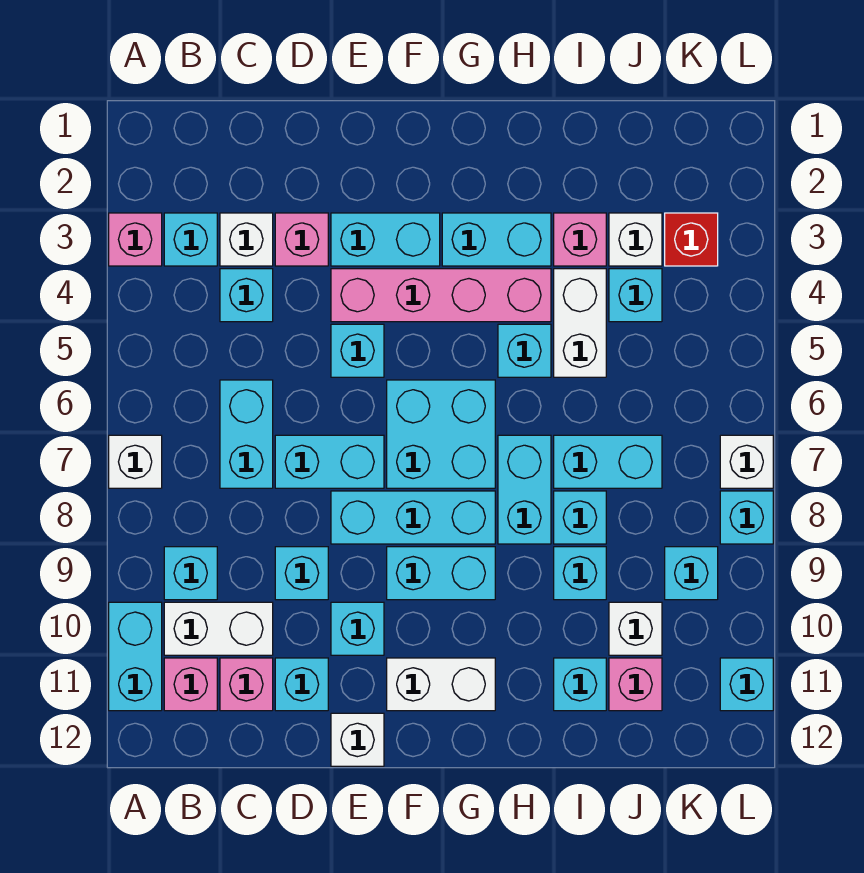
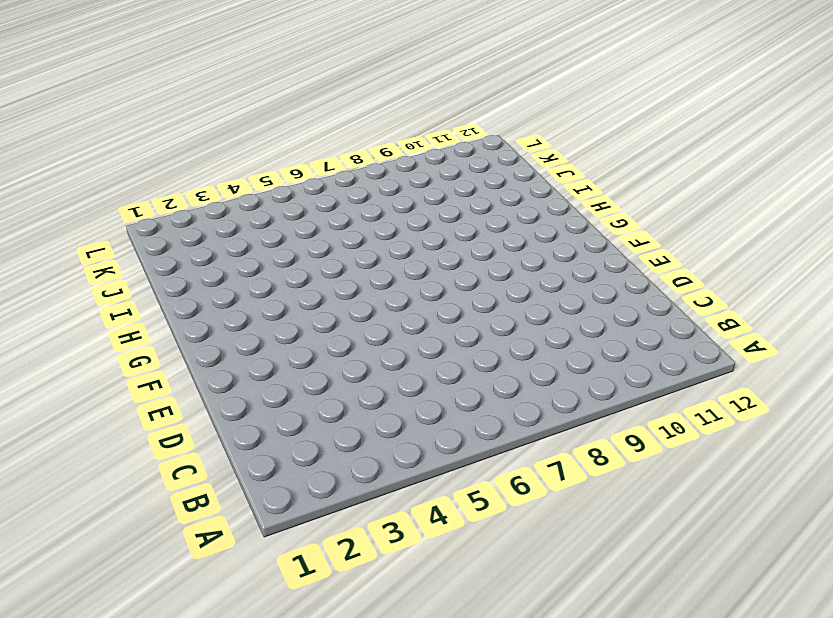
none -> pink 1x1 brick [109,213,162,266]
none -> white 1x1 brick [109,435,162,488]
none -> cyan 1x2 brick [109,602,162,711]
none -> cyan 1x1 brick [164,213,217,266]

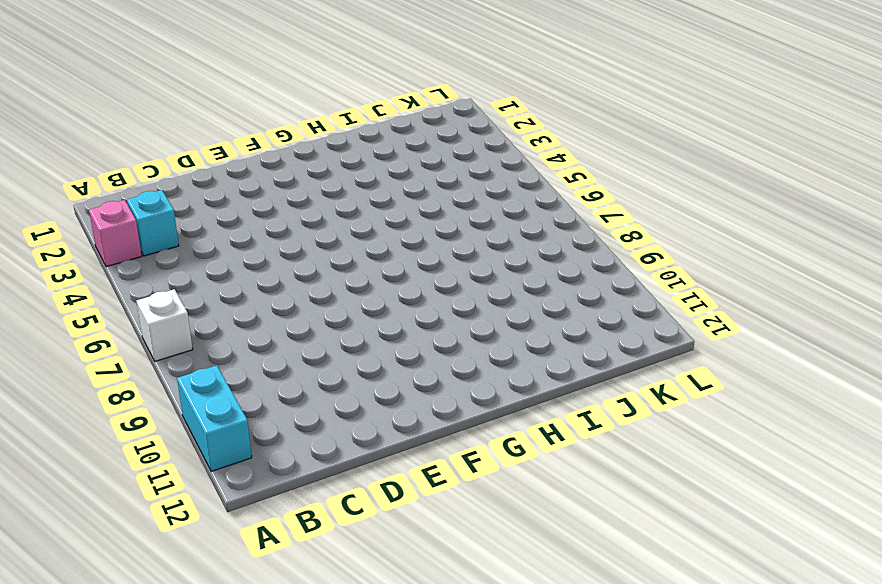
none -> cyan 1x1 brick [164,547,217,600]
none -> white 1x2 brick [164,602,273,655]
none -> pink 1x1 brick [164,658,217,711]
none -> white 1x1 brick [220,213,273,266]

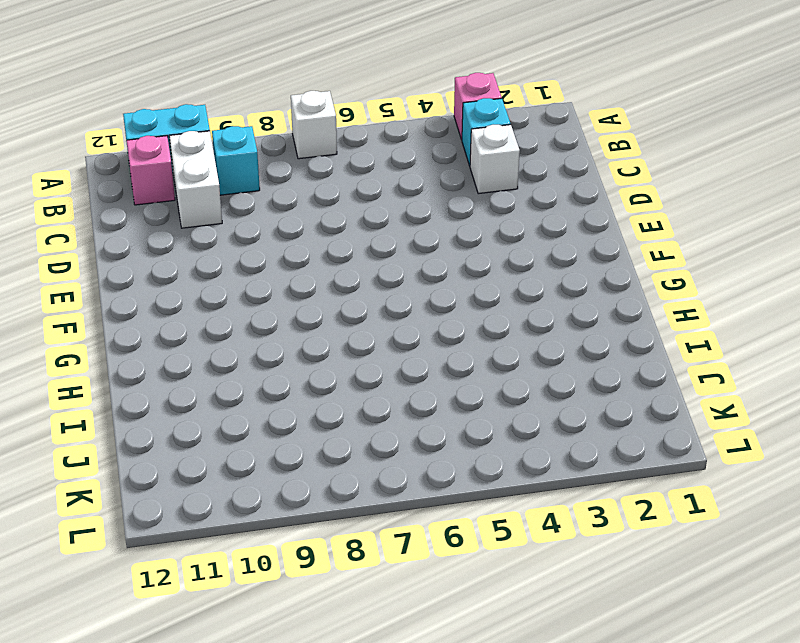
none -> cyan 1x1 brick [220,269,273,322]
none -> cyan 1x2 brick [220,380,273,488]
none -> pink 1x1 brick [220,658,273,711]
none -> pink 1x1 brick [275,213,328,266]

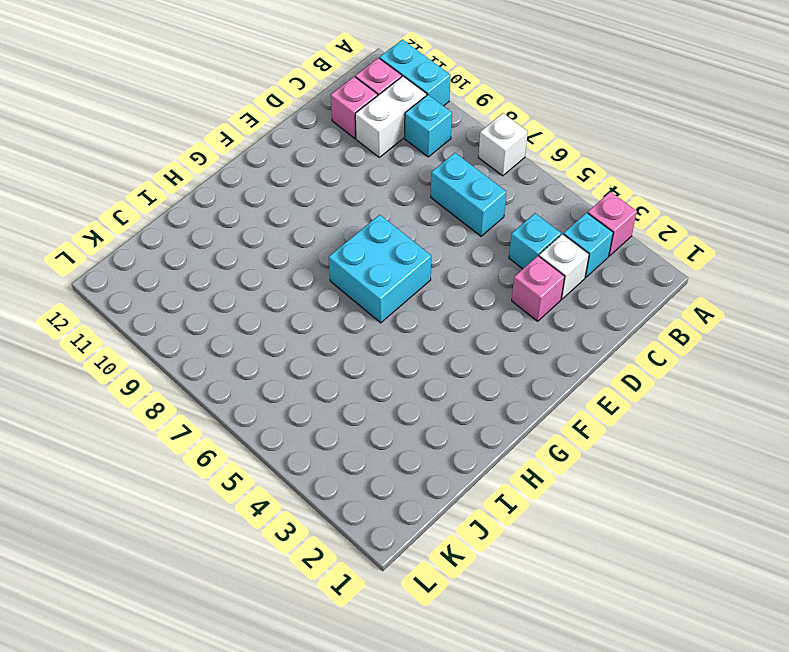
none -> cyan 1x2 brick [275,435,384,488]
none -> cyan 1x1 brick [275,547,328,600]
none -> cyan 1x1 brick [275,658,328,711]
none -> cyan 1x2 brick [331,213,440,266]

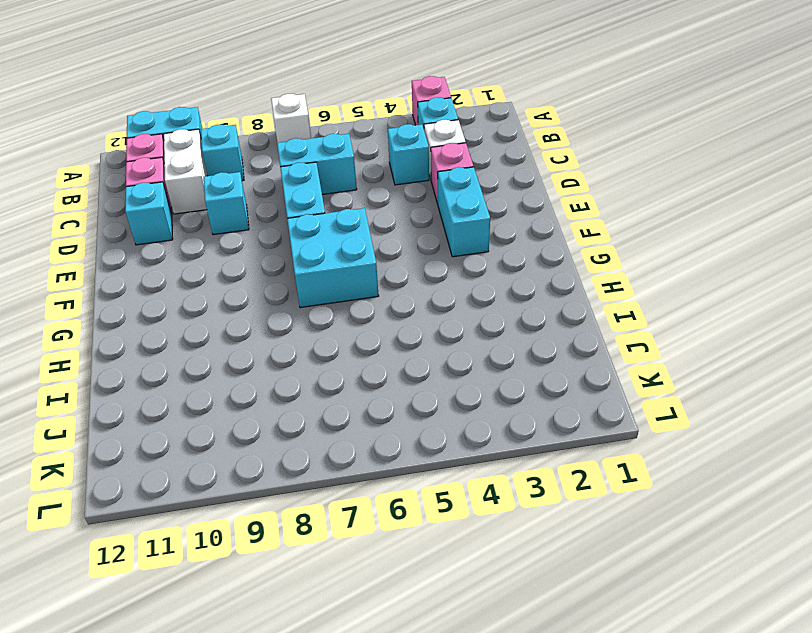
none -> pink 1x4 brick [331,269,551,322]
none -> cyan 1x1 brick [331,324,384,377]
none -> cyan 1x3 brick [331,491,495,544]
none -> cyan 1x1 brick [331,602,384,655]

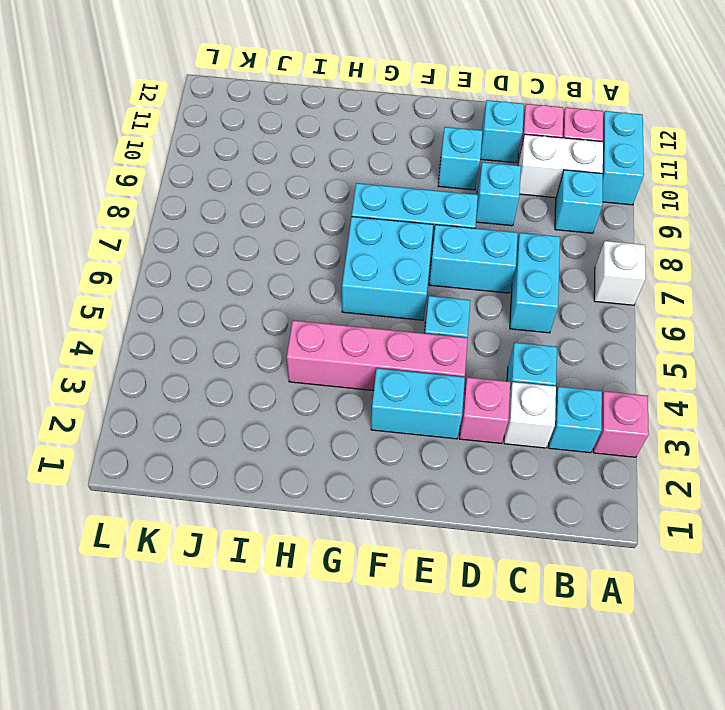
none -> white 1x1 brick [331,713,384,766]
none -> cyan 1x2 brick [387,547,495,600]
none -> white 1x2 brick [387,658,495,711]
none -> cyan 1x2 brick [442,213,551,266]

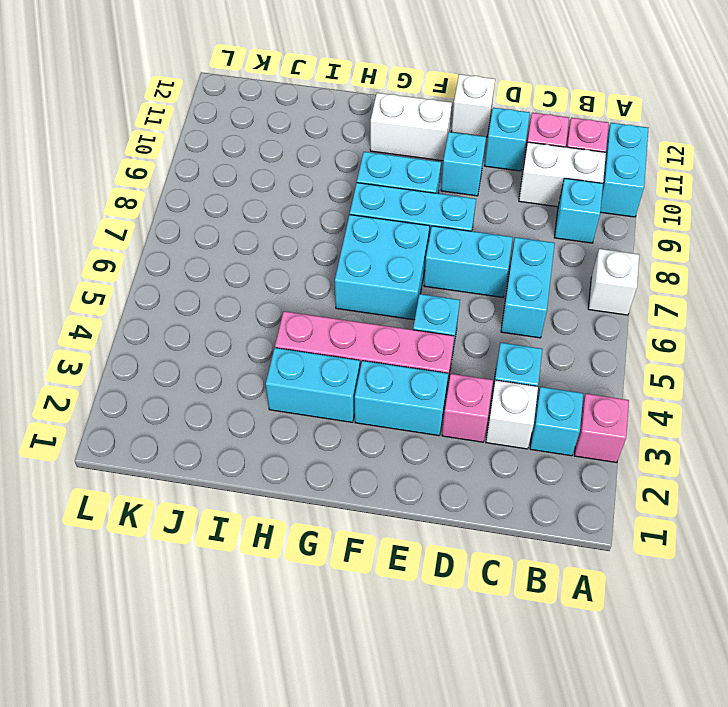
none -> cyan 1x1 brick [275,547,328,600]
none -> cyan 1x1 brick [498,324,551,377]
none -> cyan 1x2 brick [498,435,551,544]
none -> pink 1x1 brick [554,213,606,266]

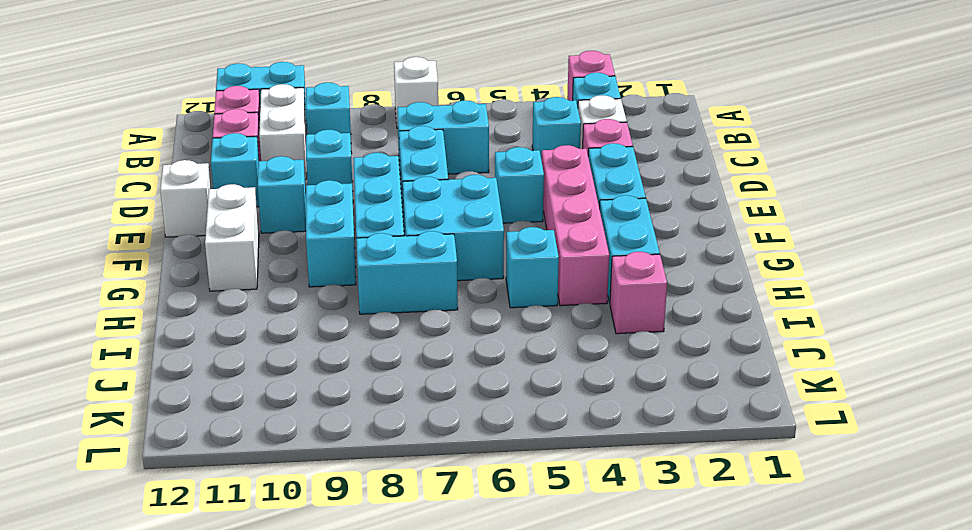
none -> white 1x2 brick [554,269,606,377]
none -> cyan 1x2 brick [554,435,662,488]
none -> cyan 1x1 brick [554,491,606,544]
none -> cyan 1x1 brick [554,547,606,600]

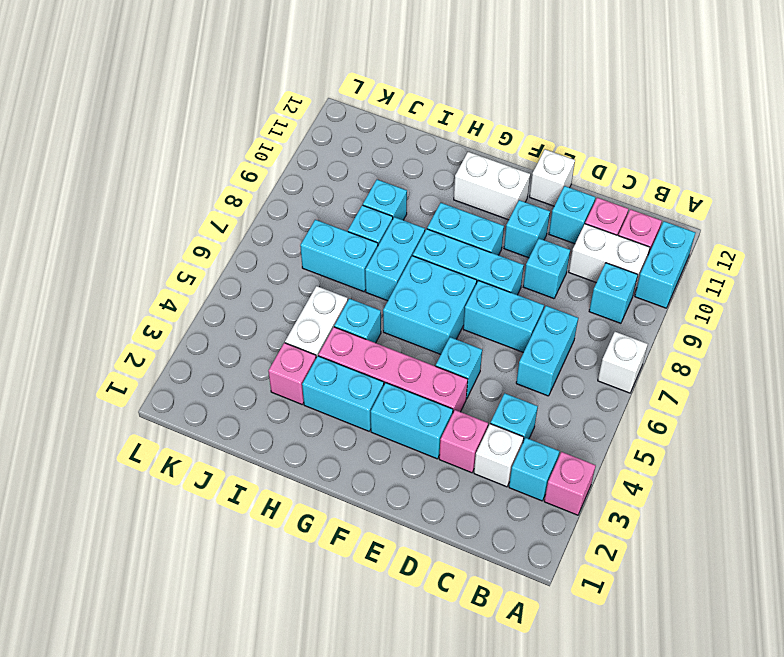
none -> cyan 1x1 brick [554,658,606,711]
none -> white 1x1 brick [609,213,662,266]
none -> cyan 1x1 brick [609,269,662,322]
none -> white 1x1 brick [609,602,662,655]

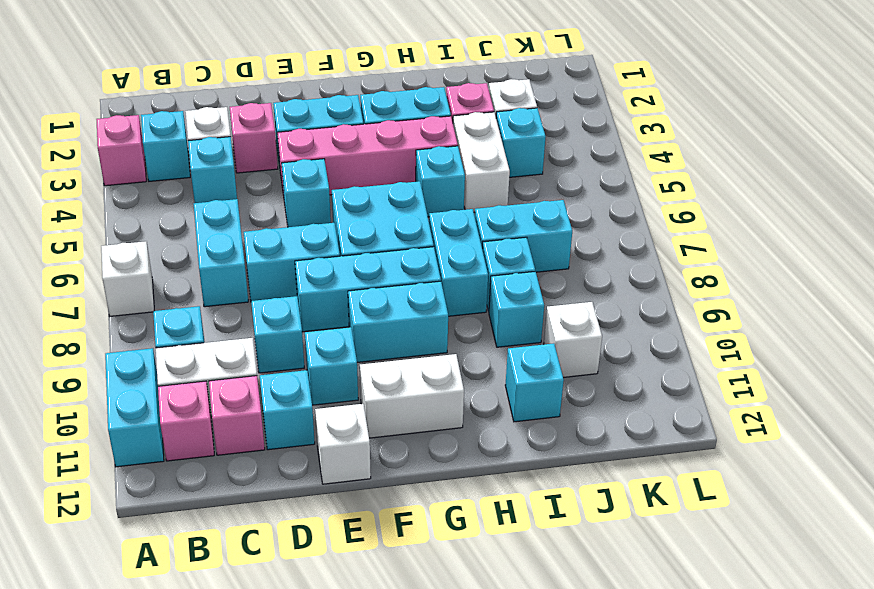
none -> pink 1x1 brick [609,658,662,711]
none -> red 1x1 brick [665,213,718,266]
none -> cyan 1x1 brick [665,547,718,600]
none -> white 1x1 brick [720,435,773,488]

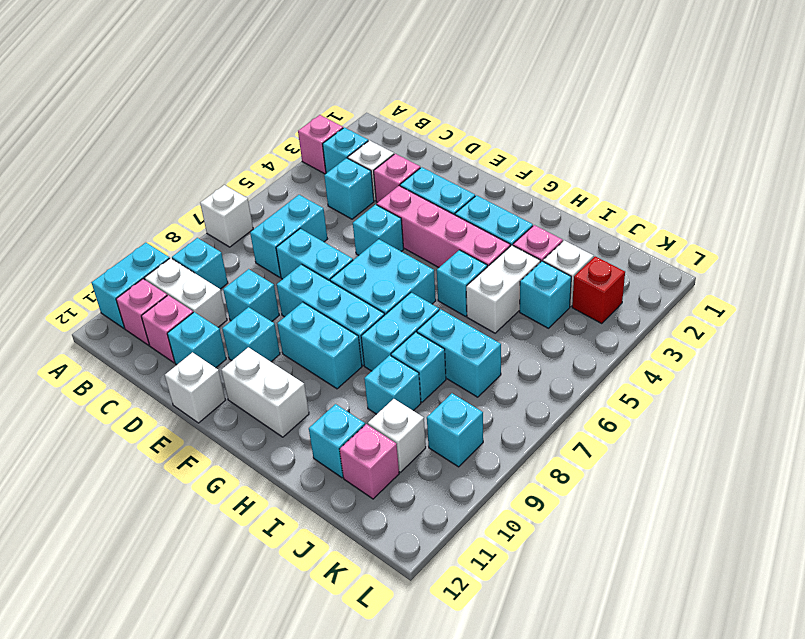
none -> white 1x1 brick [720,435,773,488]
none -> cyan 1x1 brick [720,491,773,544]
none -> cyan 1x1 brick [720,658,773,711]

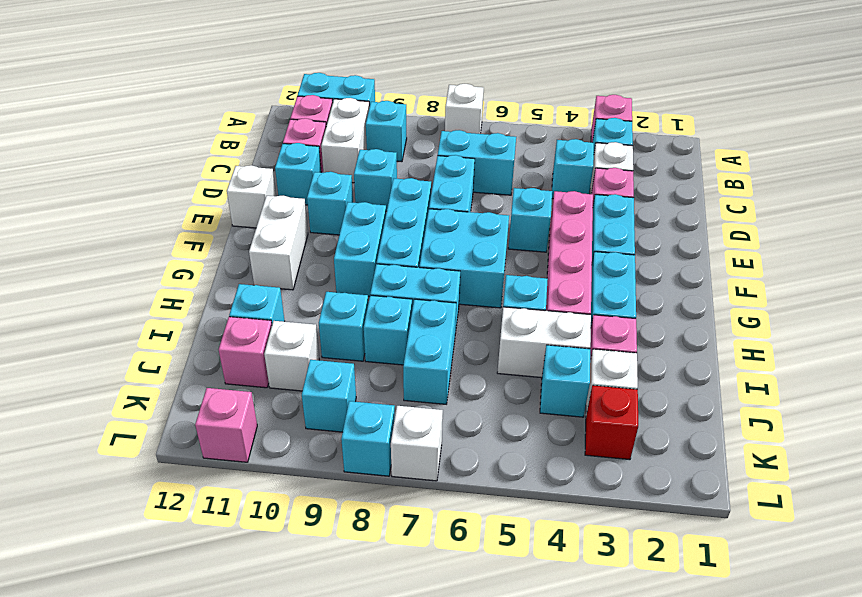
pink 1x1 brick [195,388,257,462] -> cyan 1x1 brick [720,658,773,711]

